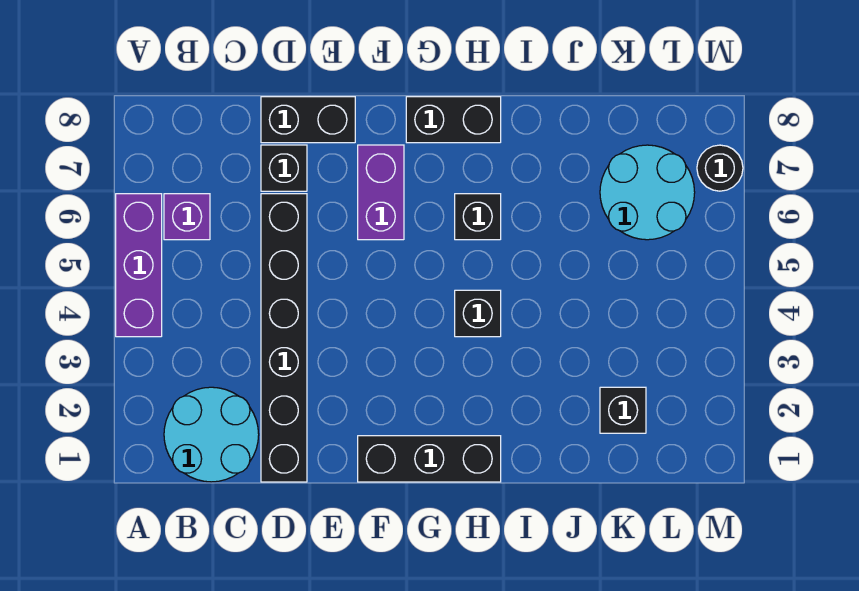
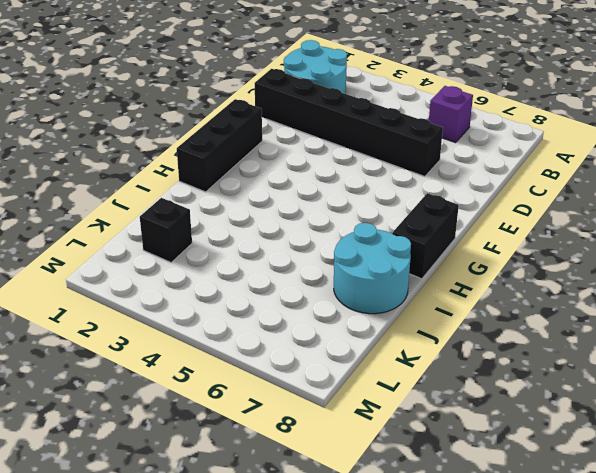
cyan 2x2 round brick [334,223,411,314] -> cyan 2x2 round brick moved to [600,145,695,240]
none -> purple 1x3 brick [116,194,162,337]
none -> black 1x1 brick [261,145,307,191]
none -> black 1x2 brick [261,97,355,143]

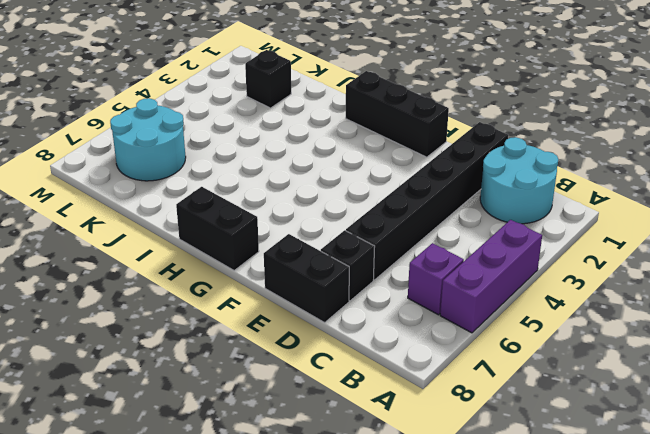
none -> purple 1x2 brick [358,145,404,240]
none -> black 1x1 brick [455,290,501,337]
none -> black 1x1 brick [455,194,501,240]

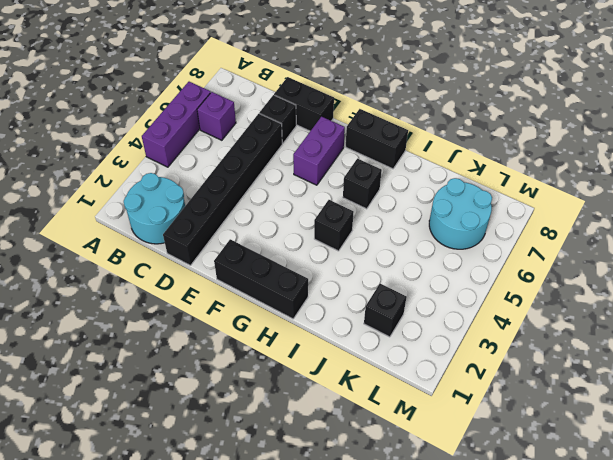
none -> black 1x1 round brick [697,145,743,191]

